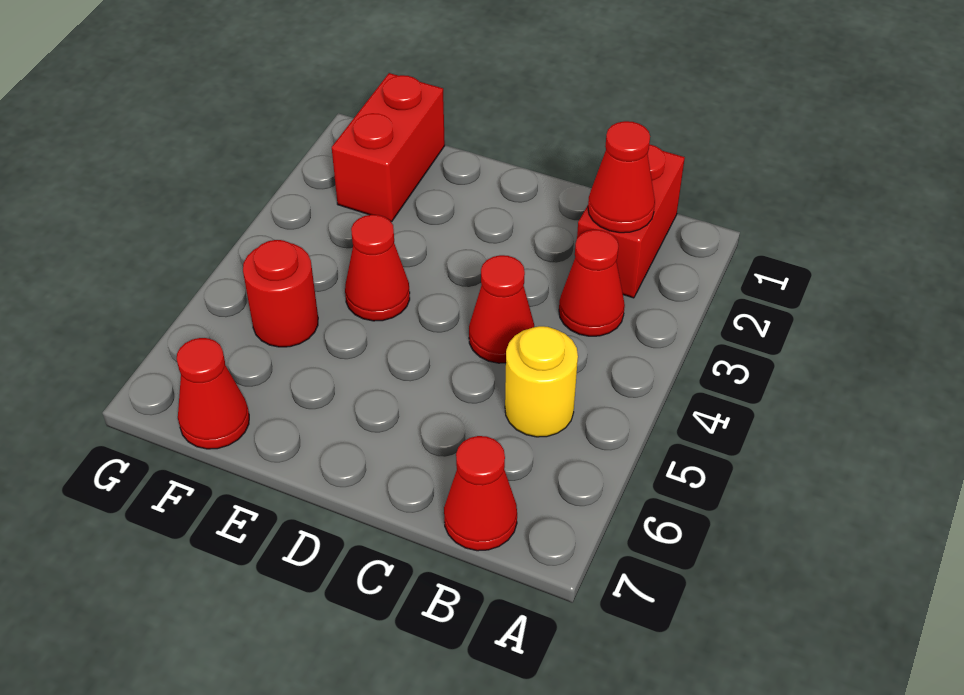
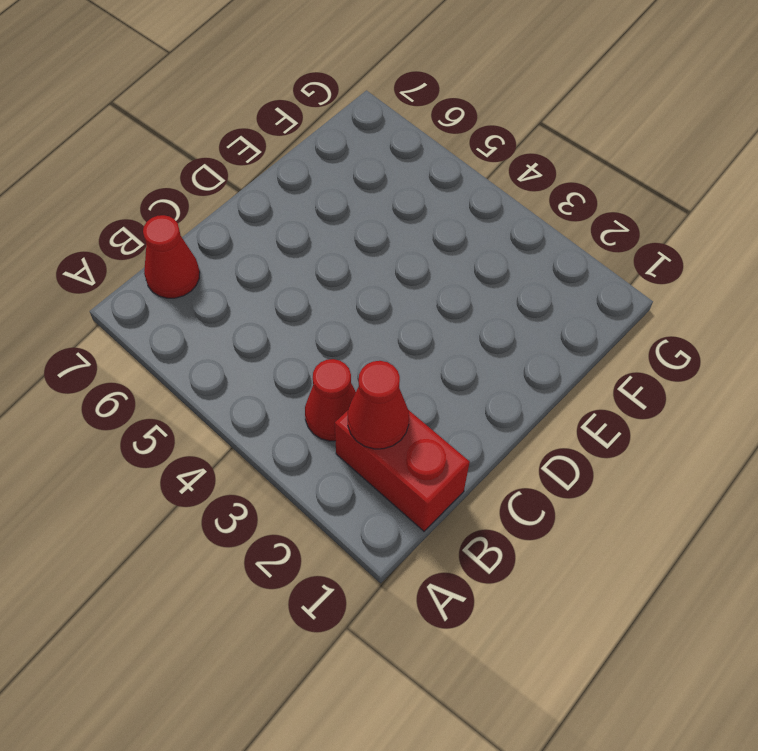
none -> yellow 1x1 round brick [505,326,578,437]
none -> red 1x1 cone [469,255,534,363]

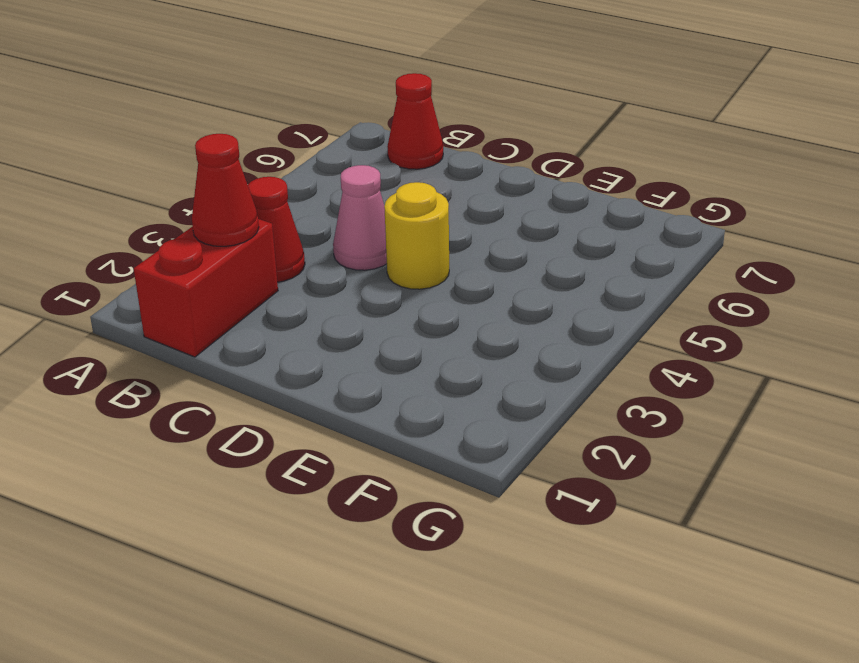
pink 1x1 cone [333,165,387,270] -> red 1x1 cone [469,255,534,363]
yellow 1x1 round brick [384,182,449,289] -> yellow 1x1 round brick moved to [505,326,578,437]
none -> red 1x1 cone [345,215,410,321]
none -> red 1x2 brick [332,73,445,222]

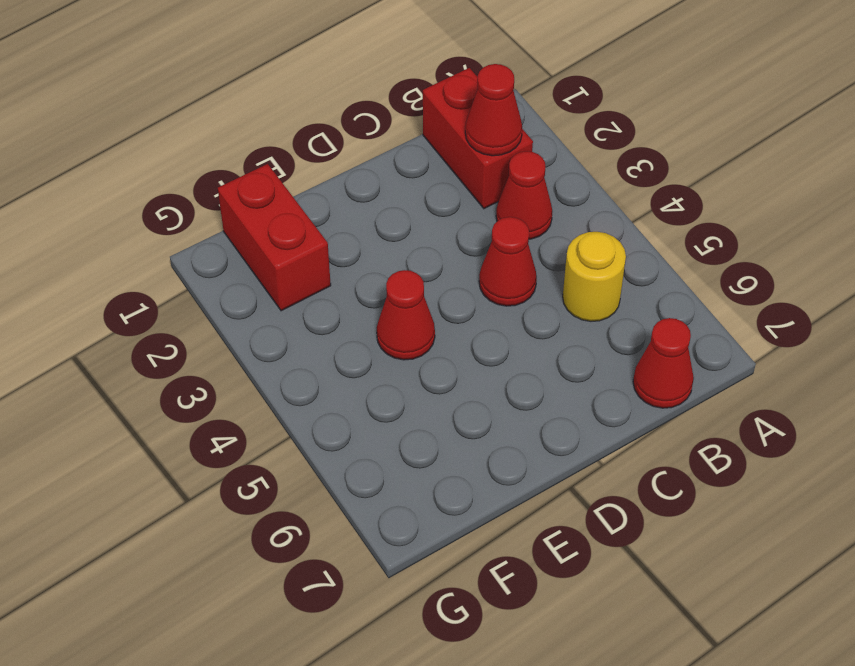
none -> red 1x1 round brick [243,240,318,347]
none -> red 1x1 cone [177,338,249,449]

